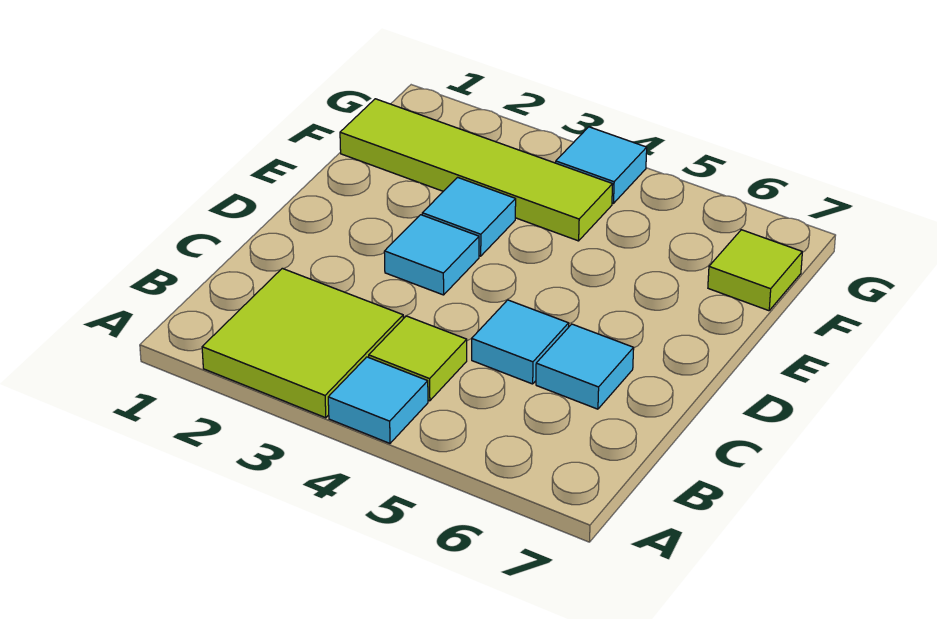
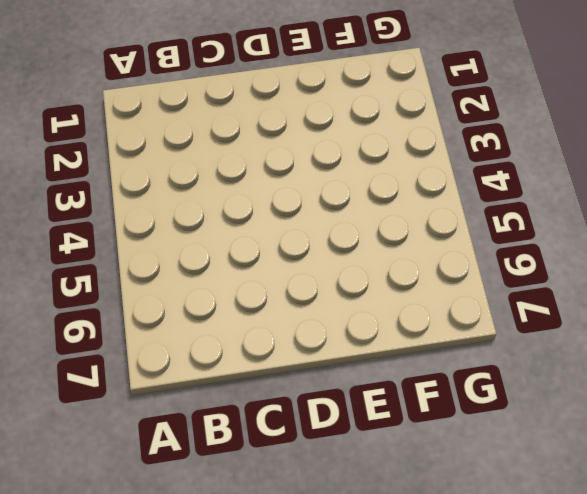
none -> lime 2x2 tile [202,268,403,418]
none -> cyan 1x1 tile [328,357,428,443]

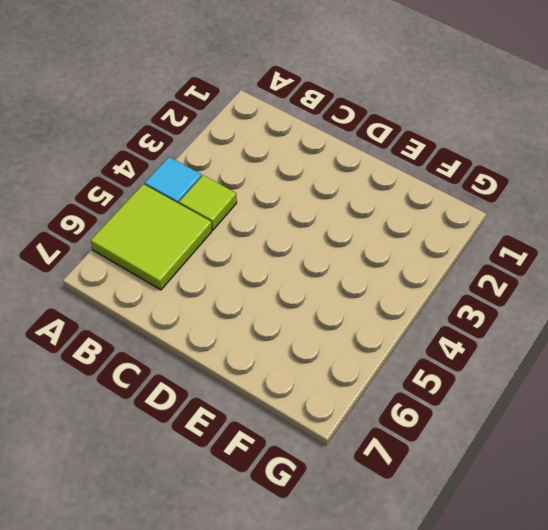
lime 2x2 tile [91,184,212,290] -> lime 2x2 tile moved to [202,268,403,418]
none -> cyan 1x1 tile [472,300,569,384]
none -> cyan 1x1 tile [536,324,634,409]

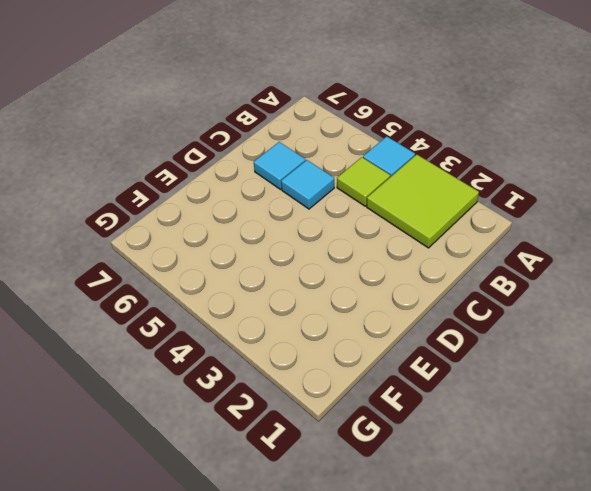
none -> cyan 1x1 tile [384,215,479,295]
none -> cyan 1x1 tile [422,177,516,256]

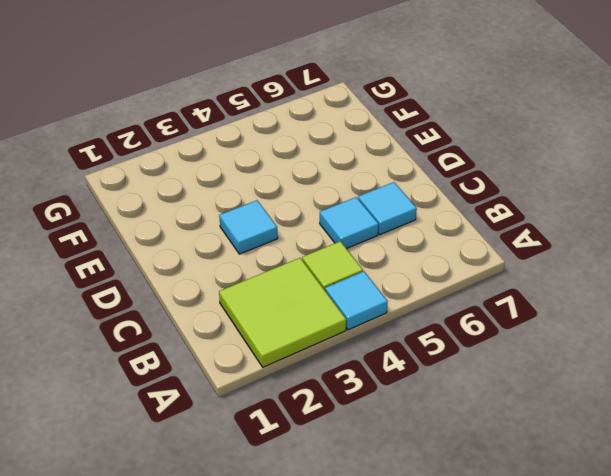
none -> cyan 1x1 tile [422,177,516,256]
none -> lime 1x4 tile [340,99,613,241]

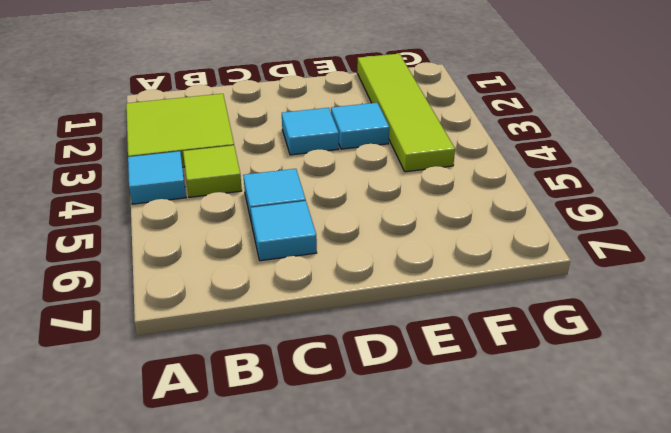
none -> lime 1x1 tile [708,230,802,311]
none -> cyan 1x1 tile [556,127,647,203]

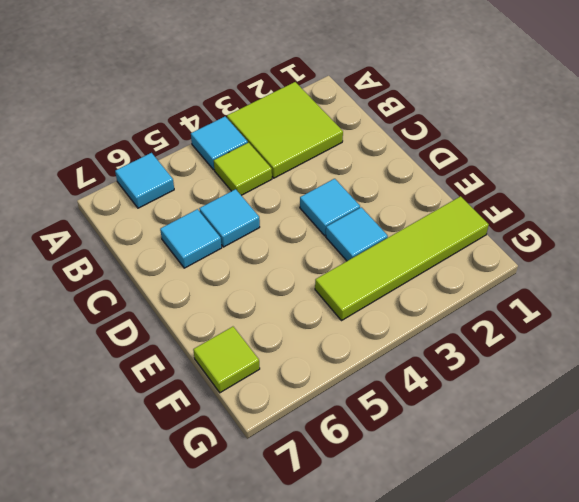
cyan 1x1 tile [115,153,174,208] -> cyan 1x1 tile moved to [556,127,647,203]

